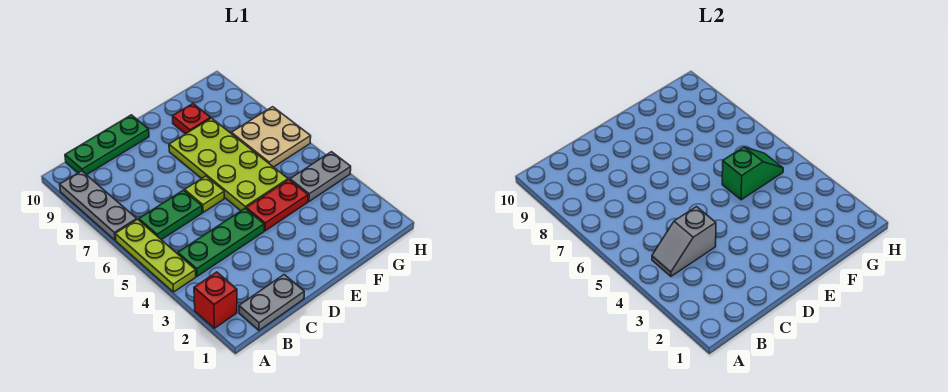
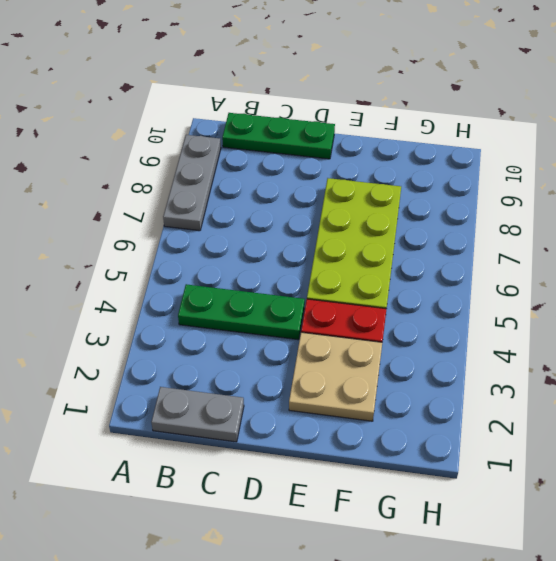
tan 2x2 plate [289,332,382,421] -> tan 2x2 plate moved to [231,107,311,167]
none -> red 1x1 brick [194,272,237,328]
none -> lime 1x3 plate [115,219,196,292]
none -> green 1x2 plate [139,190,202,240]

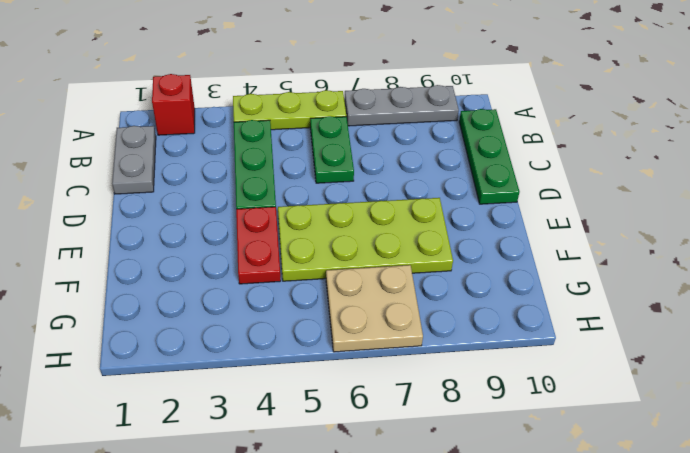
none -> lime 1x1 plate [185,176,224,212]
none -> red 1x1 plate [173,104,211,134]
none -> grey 1x2 plate [290,152,351,201]

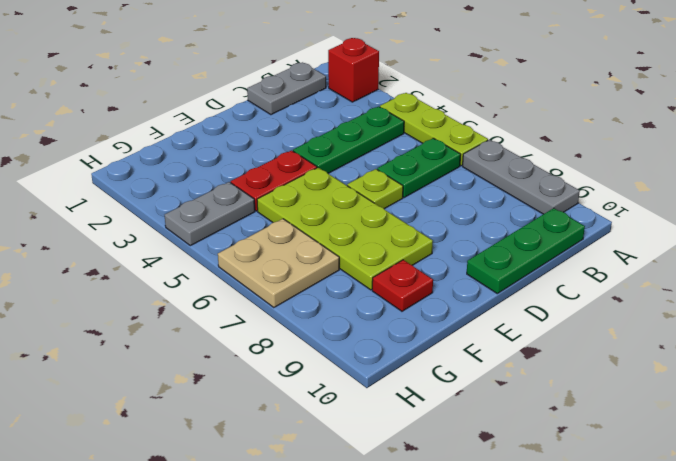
none -> grey 1x2 slope [652,207,716,276]
none -> green 1x2 slope [722,147,783,200]

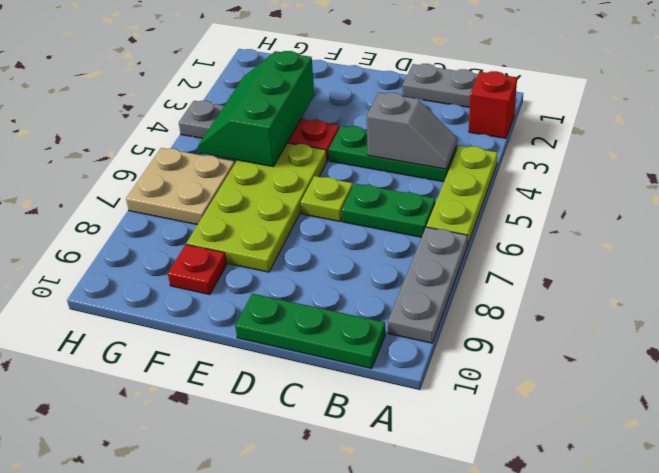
green 2x3 slope [198,51,314,167] -> green 1x2 slope [722,147,783,200]

